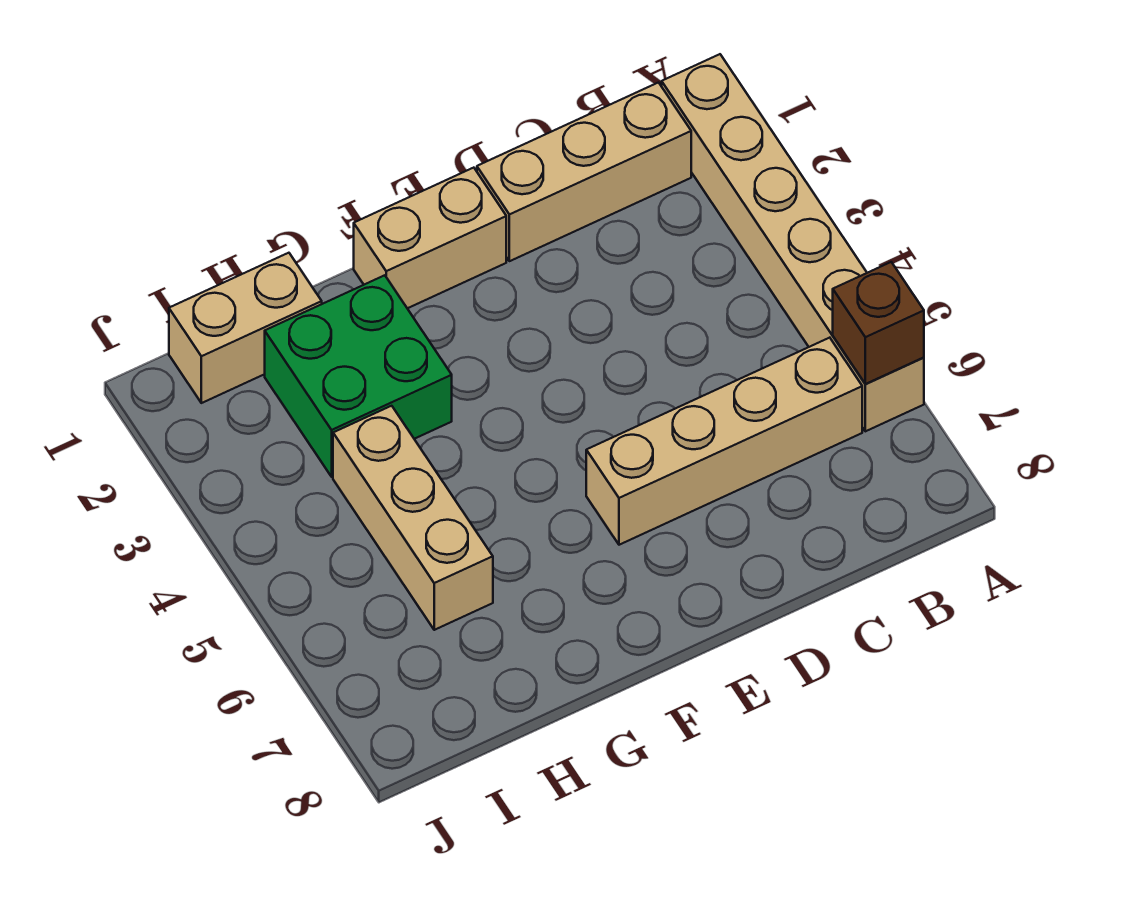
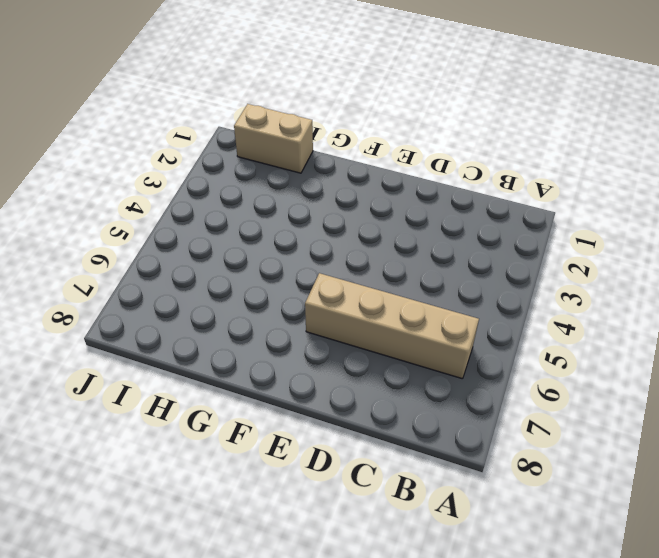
none -> tan 1x6 brick [662,54,924,431]
none -> tan 1x3 brick [477,83,691,261]

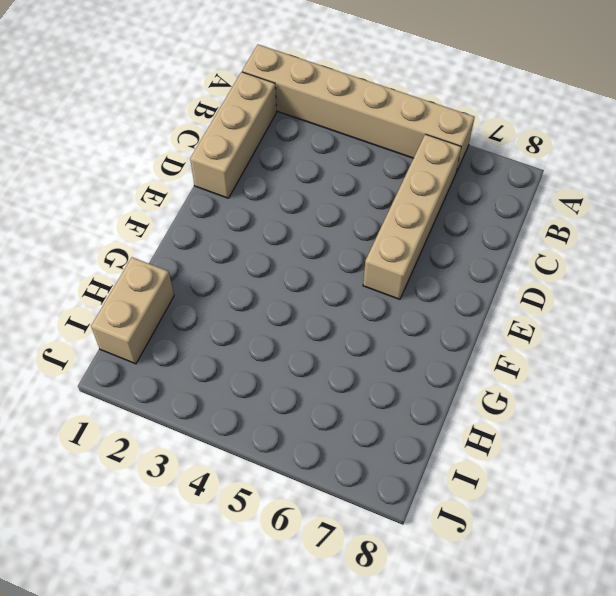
none -> tan 1x2 brick [354,168,506,308]
none -> green 2x2 brick [265,275,452,477]

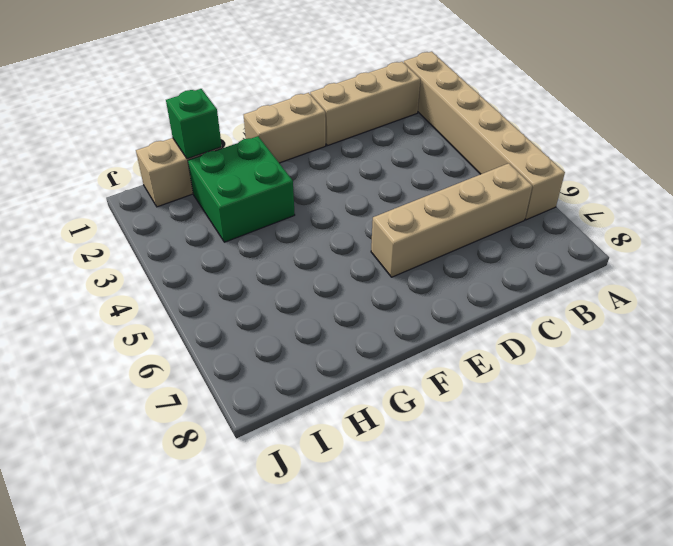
green 1x1 brick [166,89,222,159] -> none
none -> tan 1x3 brick [333,406,493,630]
none -> brown 1x1 brick [833,262,924,384]

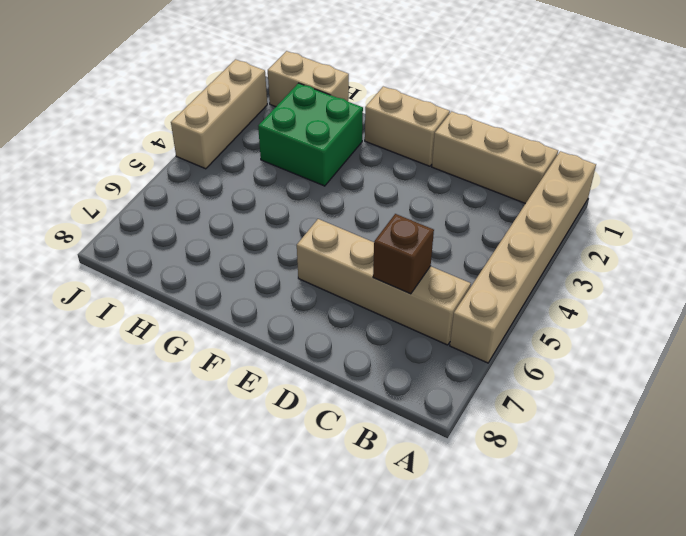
brown 1x1 brick [373,214,434,294] -> brown 1x1 brick moved to [833,262,924,384]
tan 1x3 brick [171,59,267,169] -> tan 1x3 brick moved to [333,406,493,630]

